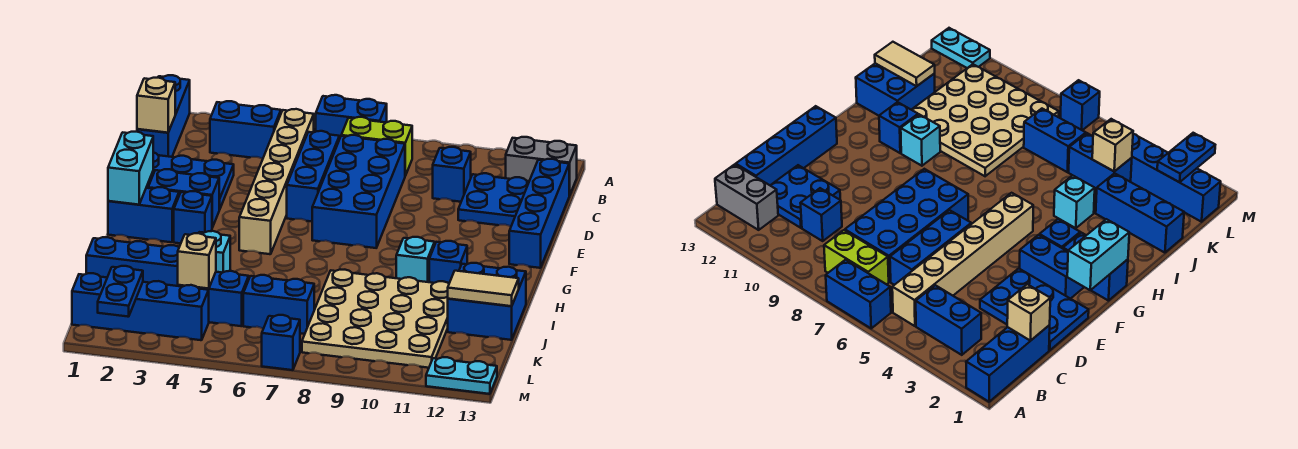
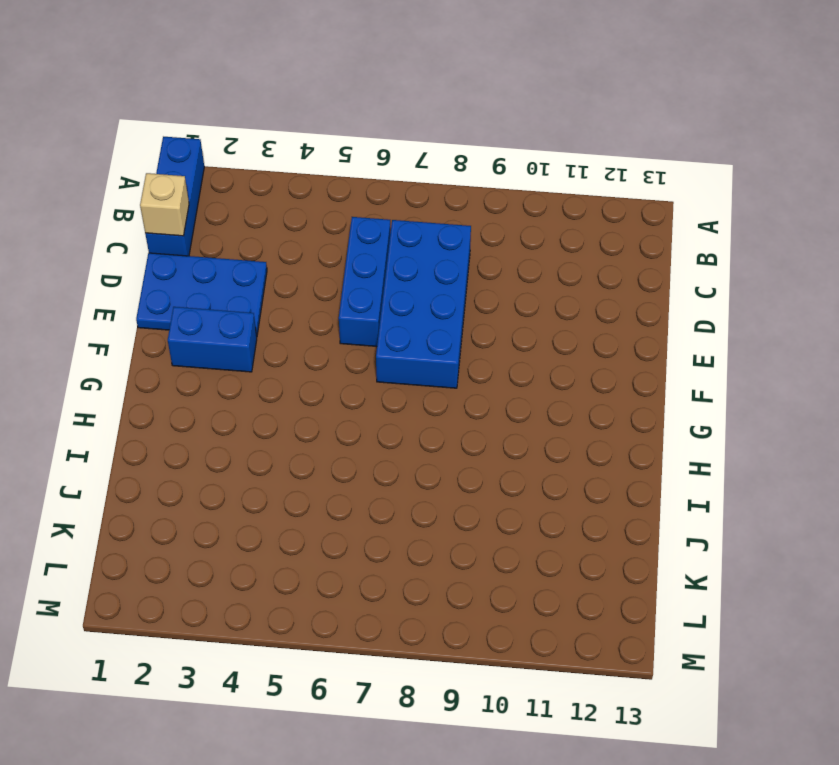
none -> blue 1x2 brick [316,95,387,139]
none -> blue 1x2 brick [210,101,281,159]
none -> tan 1x6 brick [239,109,314,254]
none -> lime 1x2 brick [341,117,412,176]

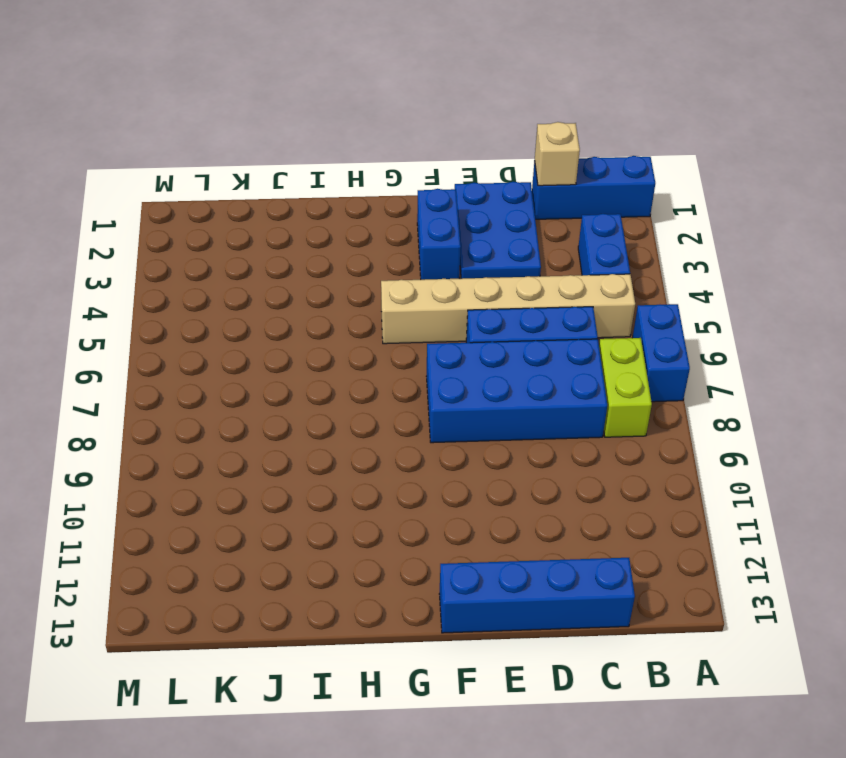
none -> grey 1x2 brick [506,137,577,196]
none -> blue 1x1 brick [433,147,471,202]
none -> blue 2x2 plate [458,173,529,227]
none -> blue 1x2 brick [108,187,179,242]

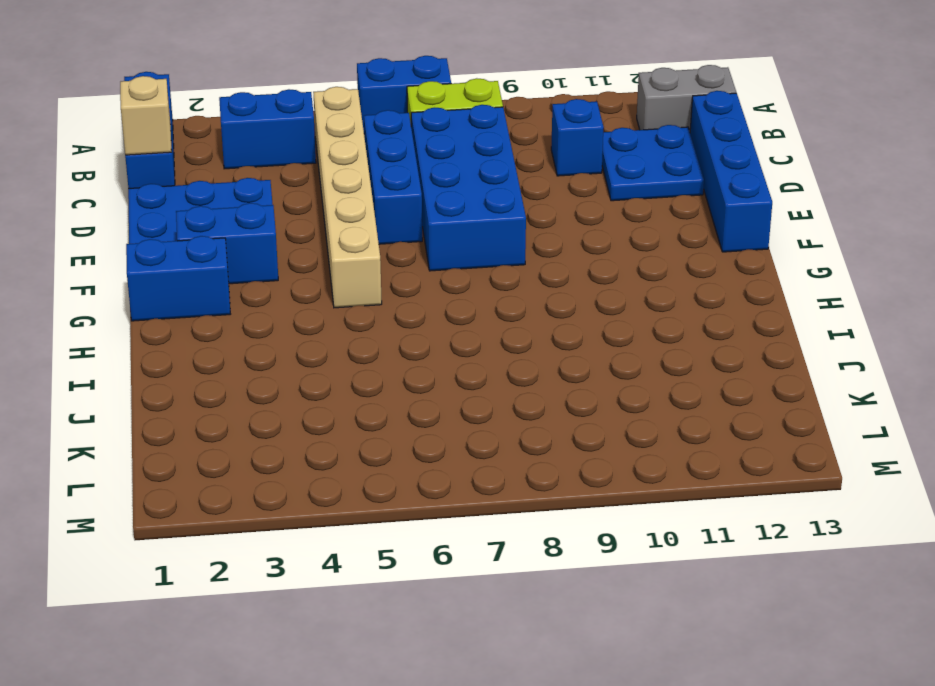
none -> blue 1x1 brick [174,191,212,243]
none -> cyan 1x1 brick [396,237,435,282]
none -> blue 1x1 brick [429,241,467,283]
none -> cyan 1x1 brick [199,231,230,273]

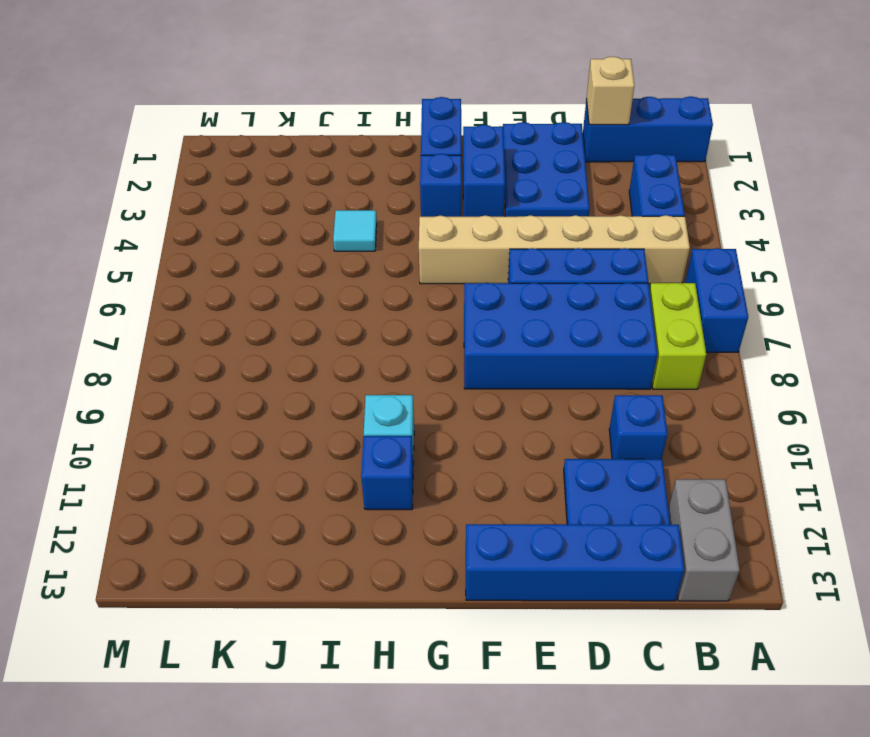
cyan 1x1 tile [333,210,377,251] -> cyan 1x1 brick [199,231,230,273]
none -> tan 4x4 plate [302,270,449,368]
none -> blue 2x2 brick [448,263,526,340]
none -> blue 1x3 brick [86,237,179,286]
none -> blue 1x2 brick [178,271,249,326]

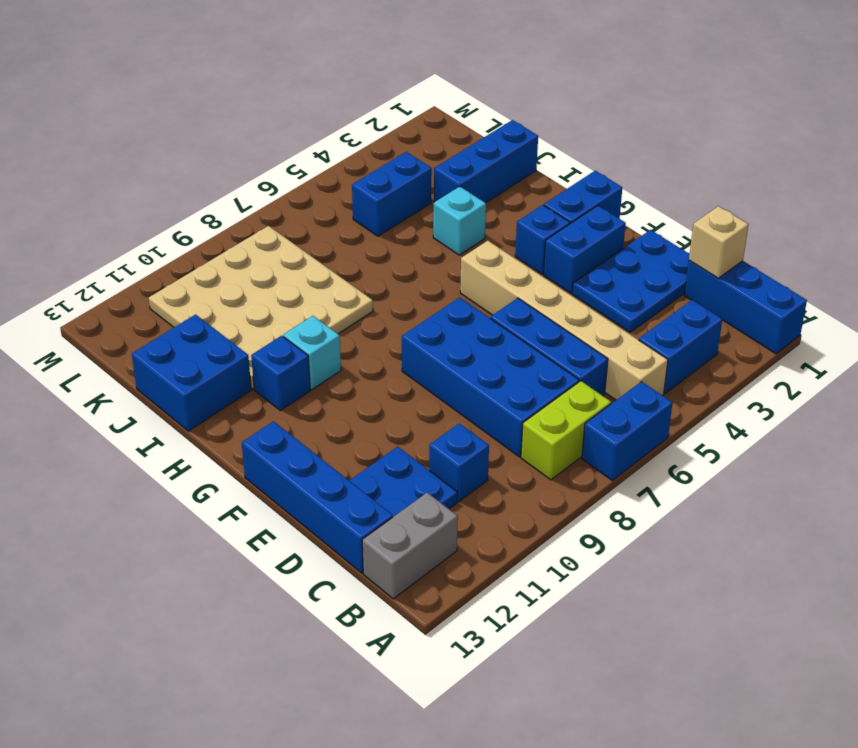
none -> blue 1x2 brick [243,275,314,334]
none -> blue 1x4 brick [72,273,209,340]
none -> blue 1x1 brick [262,315,300,370]
none -> cyan 1x2 plate [426,357,497,394]

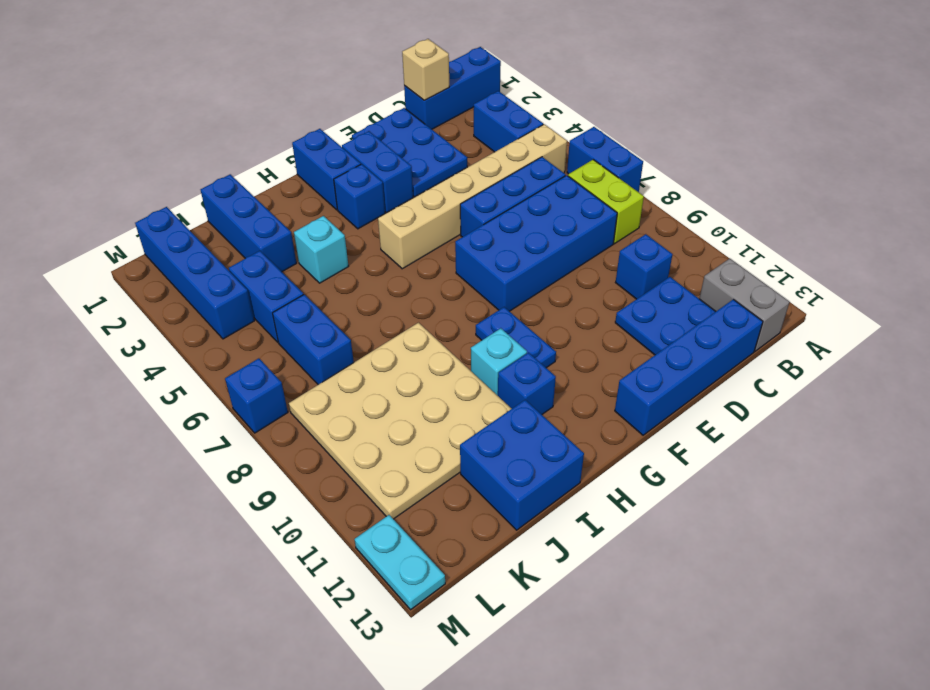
blue 1x2 plate [476,307,556,368] -> blue 1x2 plate turned to [98,266,143,317]
none -> cyan 1x2 brick [108,132,153,205]
none -> tan 1x2 tile [448,271,519,306]
none -> tan 1x1 brick [178,233,216,289]

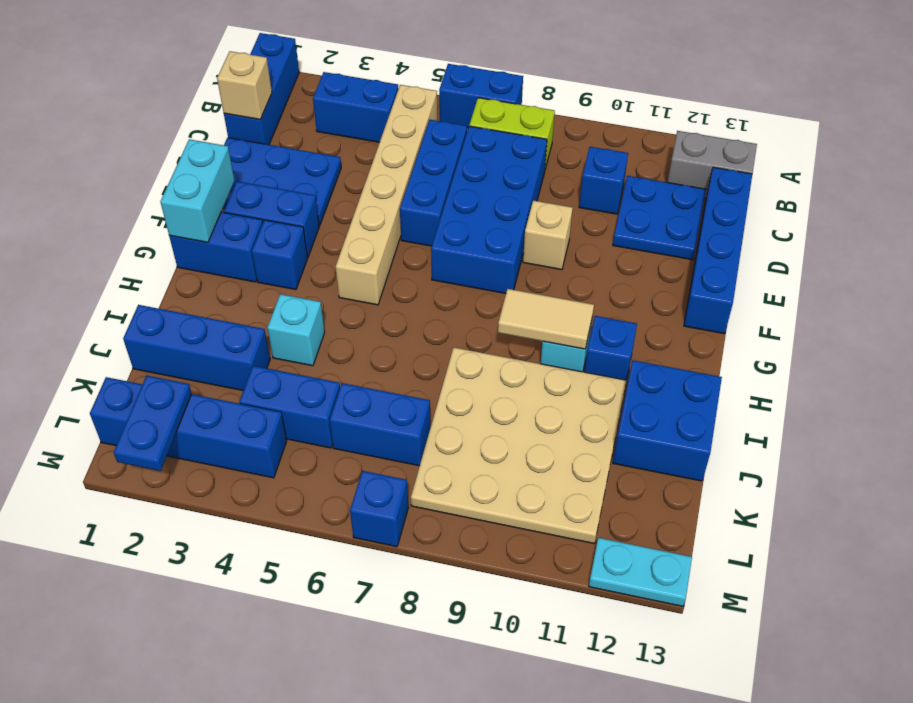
tan 1x1 brick [523,201,573,270] -> tan 1x1 brick moved to [178,233,216,289]
tan 1x2 tile [498,289,594,349] -> tan 1x2 tile moved to [448,271,519,306]

